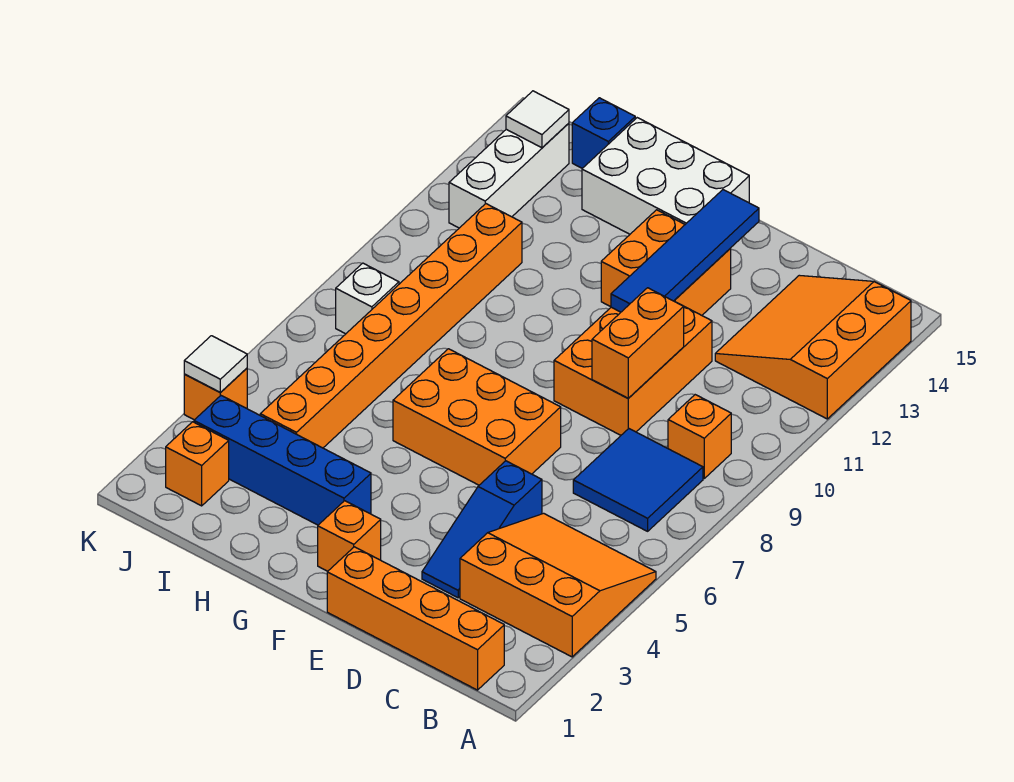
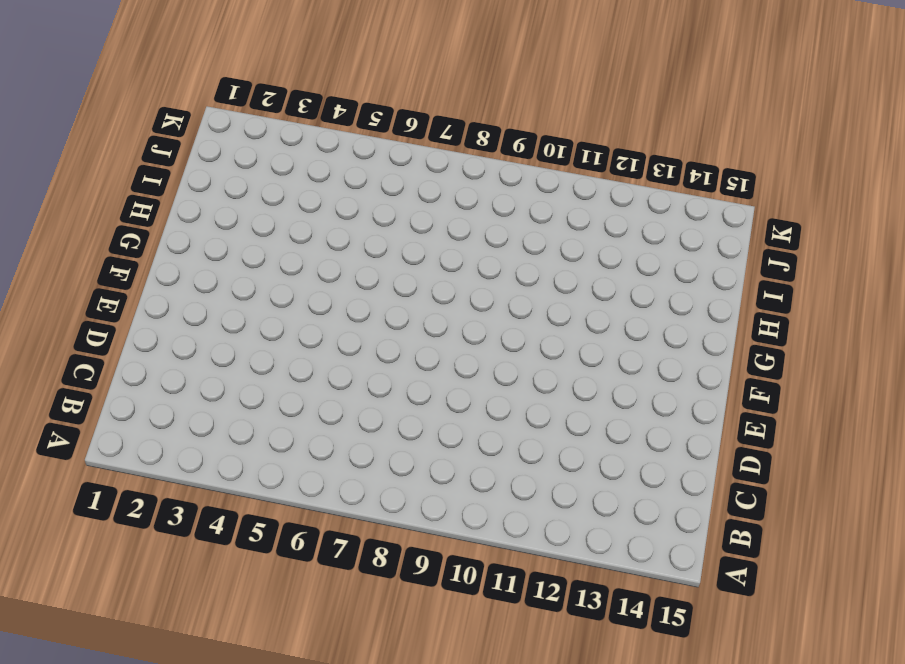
none -> orange 3x3 slope [460,513,656,657]
none -> orange 3x3 slope [715,275,911,419]
none -> orange 1x4 brick [327,547,504,690]

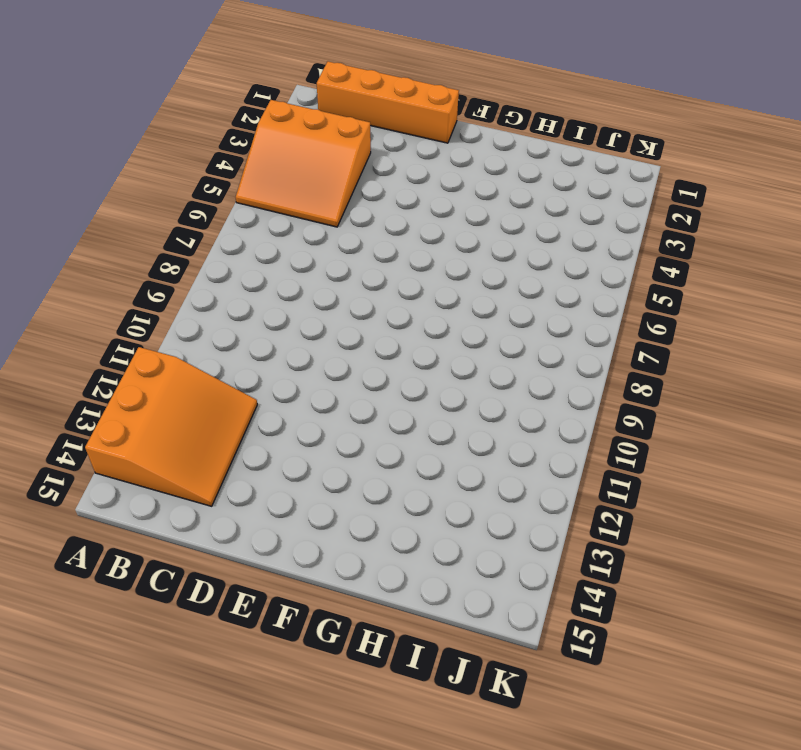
none -> blue 2x2 tile [573,429,703,531]
none -> orange 1x1 brick [668,395,731,478]
none -> blue 1x3 slope [422,461,542,598]

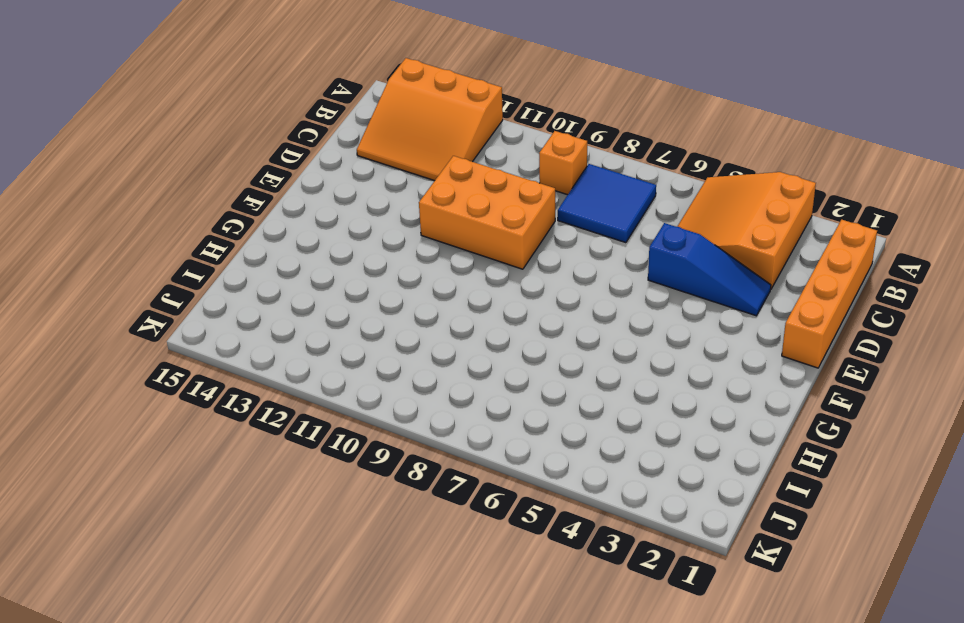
none -> orange 2x3 brick [393,349,561,485]
none -> orange 2x2 brick [601,210,731,315]
none -> orange 1x1 brick [318,501,381,571]

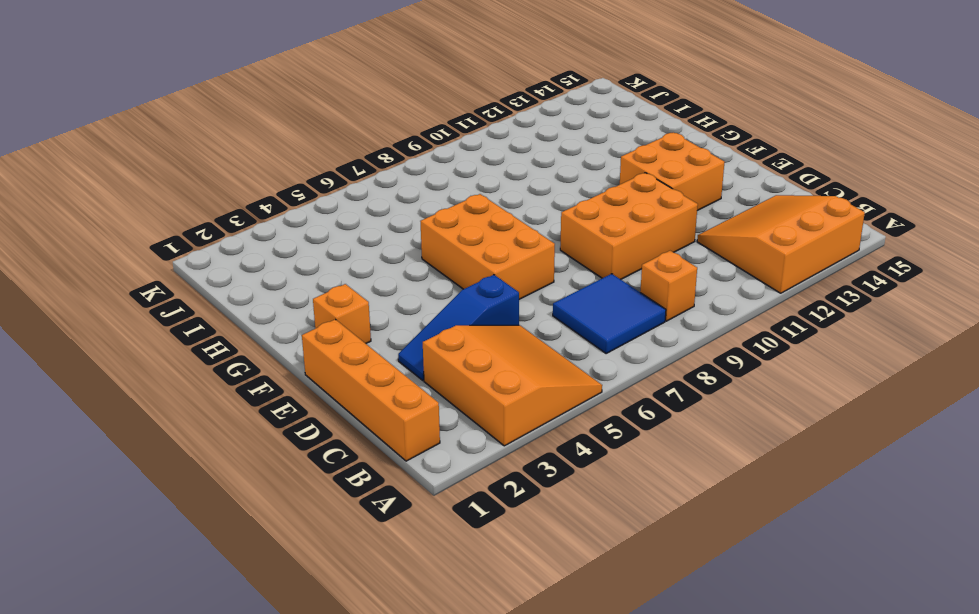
none -> white 2x3 brick [582,118,749,234]
none -> blue 1x4 brick [194,396,371,525]
none -> orange 1x8 brick [260,204,522,448]

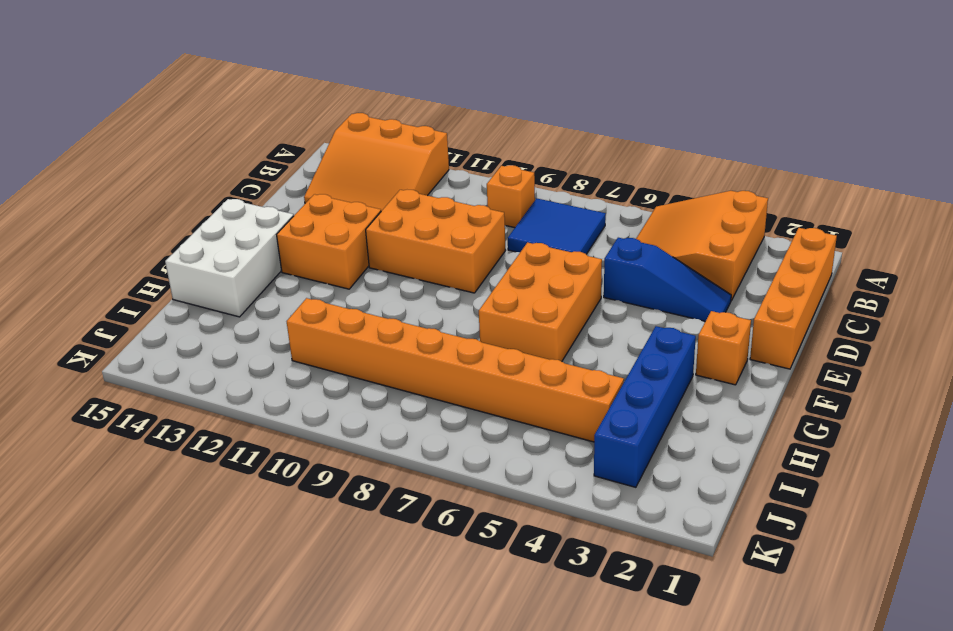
none -> blue 1x1 brick [572,98,635,168]
none -> orange 1x1 brick [166,422,229,506]
none -> white 1x1 brick [336,263,399,334]

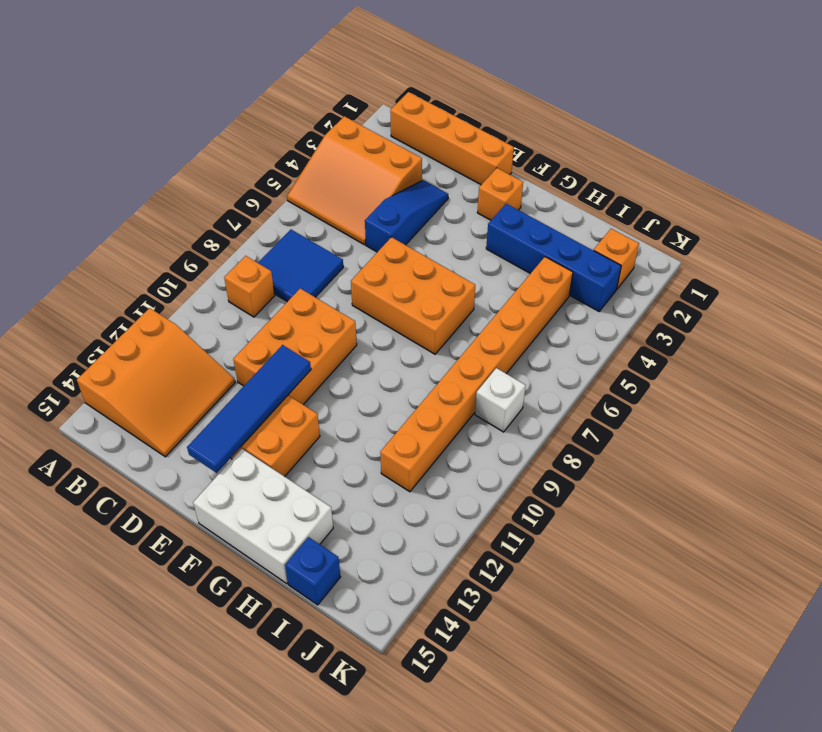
none -> white 1x3 brick [449,123,569,228]
none -> orange 1x1 brick [184,368,247,420]
none -> orange 1x2 brick [592,288,684,398]

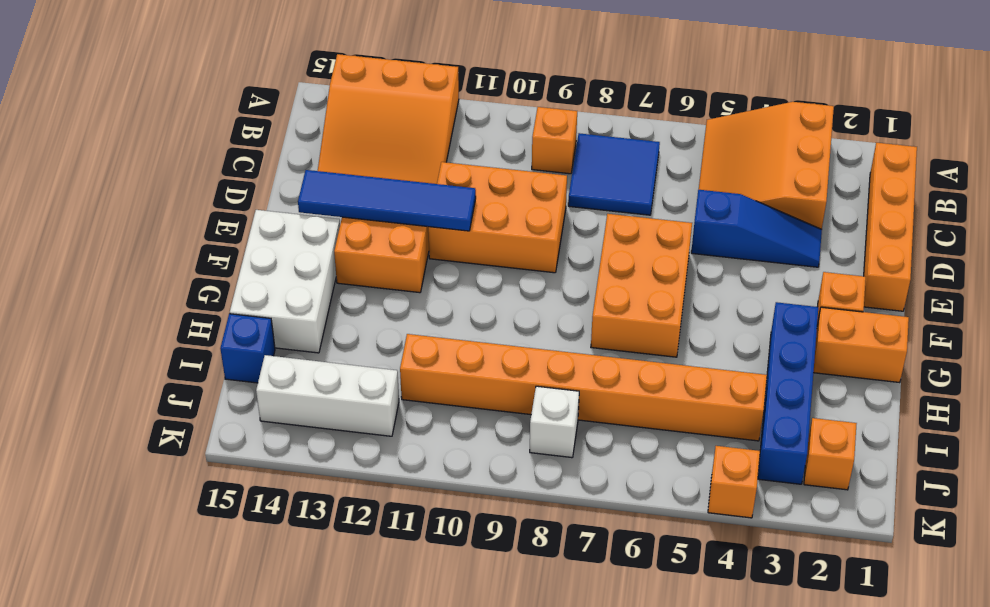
orange 1x2 brick [813,307,909,383] -> orange 1x2 brick moved to [592,288,684,398]
none -> white 1x1 tile [506,91,569,148]
none -> white 1x1 tile [184,336,247,392]

